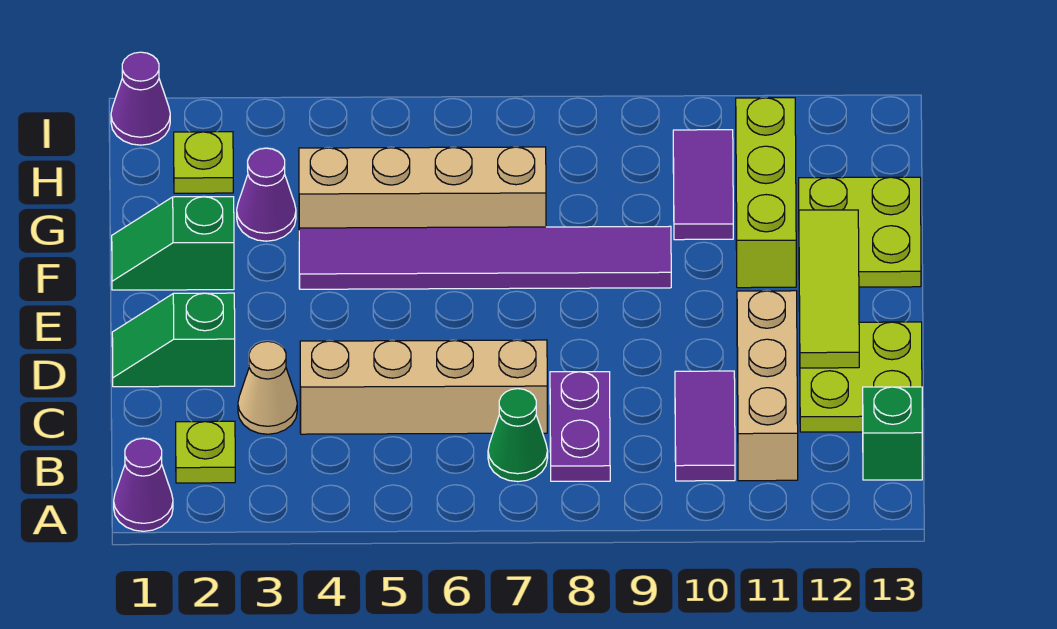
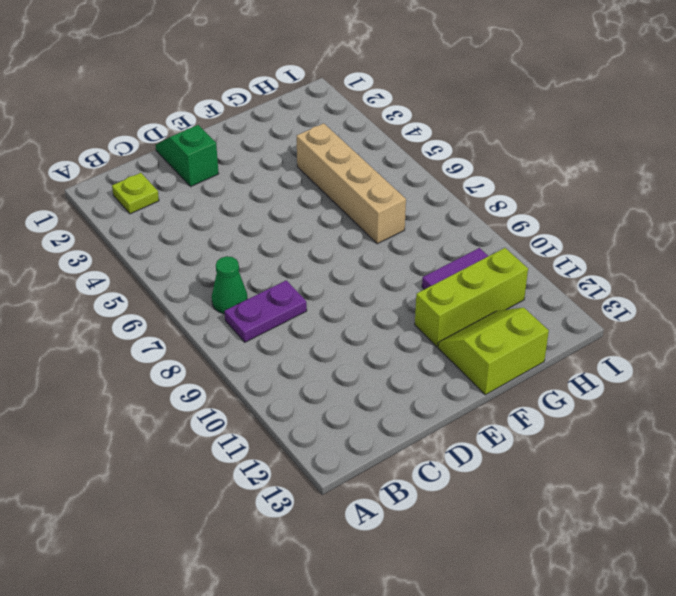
lime 2x2 slope [438,308,549,395] -> lime 2x2 plate [799,177,921,287]
none -> purple 1x1 cone [114,438,173,531]
none -> purple 1x2 tile [675,371,735,481]
none -> tan 1x3 brick [737,291,798,481]

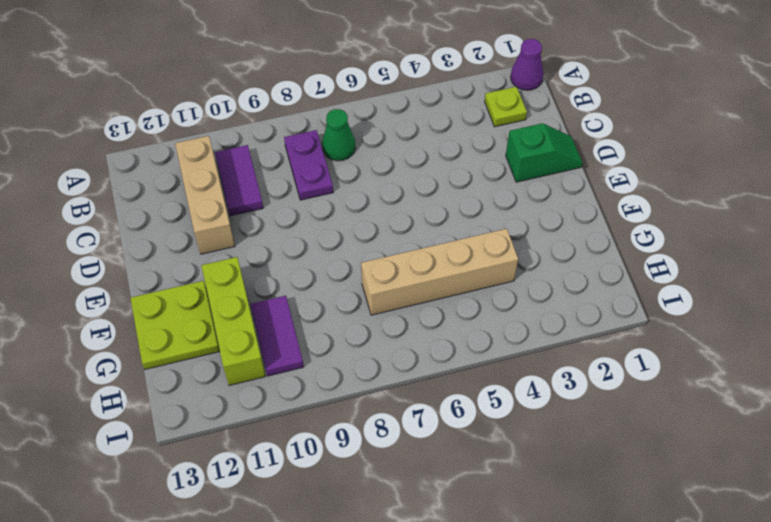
none -> green 1x1 brick [863,387,922,480]
none -> tan 1x1 cone [238,341,297,434]
none -> tan 1x4 brick [300,340,547,434]

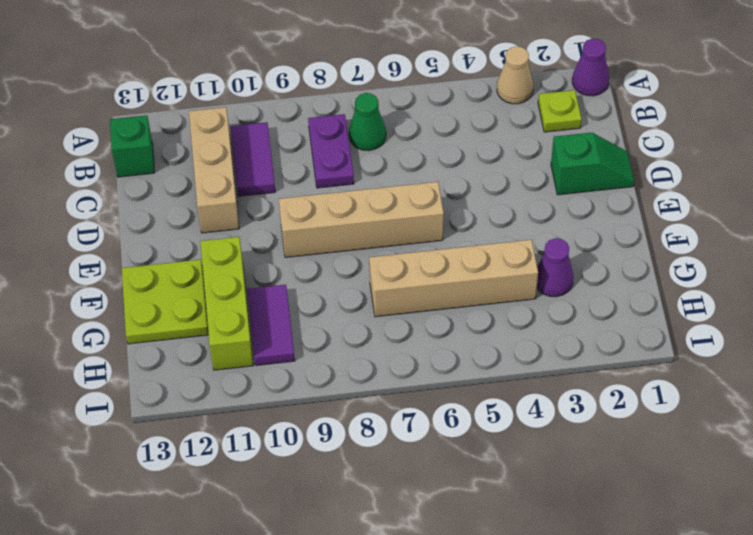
tan 1x1 cone [497,46,533,104] -> tan 1x1 cone moved to [238,341,297,434]
tan 1x4 brick [279,182,444,257] -> tan 1x4 brick moved to [300,340,547,434]
none -> lime 2x2 plate [800,322,922,432]
none -> green 1x2 slope [112,197,234,290]
none -> purple 1x6 tile [299,226,671,289]

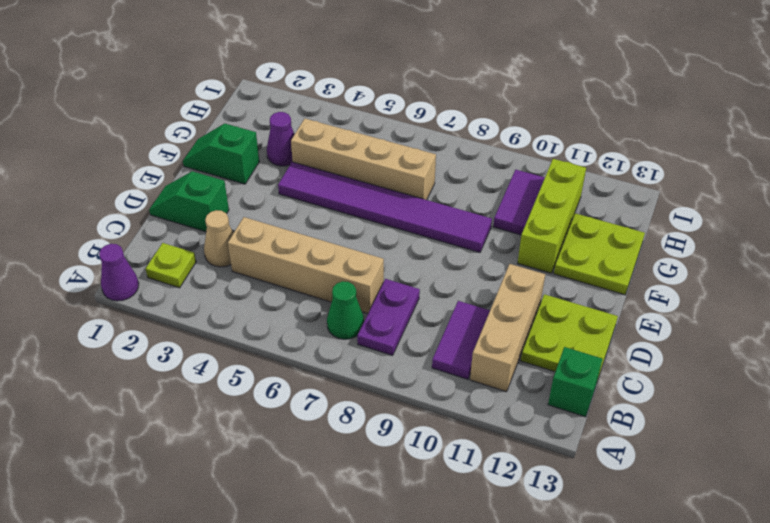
none -> lime 1x1 plate [174,132,233,193]
none -> purple 1x1 cone [111,52,170,145]
none -> lime 1x3 tile [799,210,859,368]

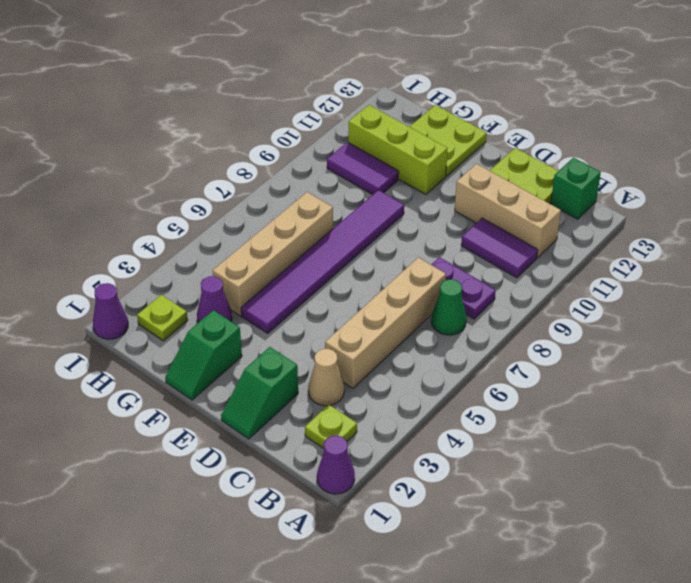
none -> lime 1x3 tile [799,210,859,368]

